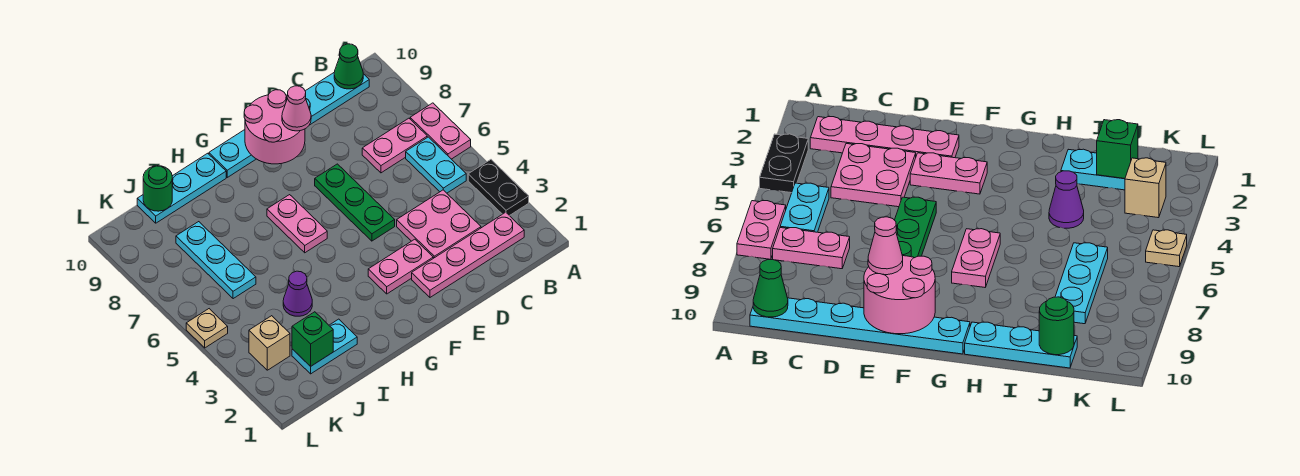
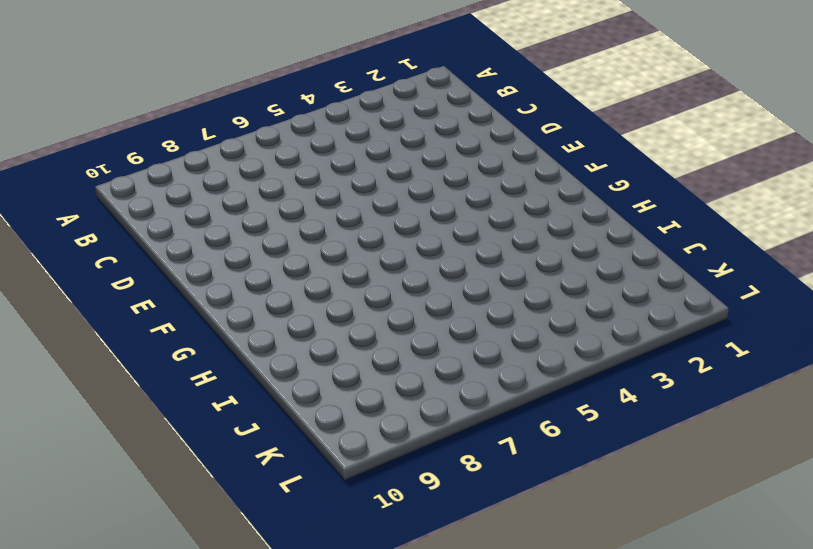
none -> black 1x2 plate [468,160,529,216]
none -> pink 1x2 plate [410,103,471,159]
none -> pink 1x4 plate [412,212,524,297]

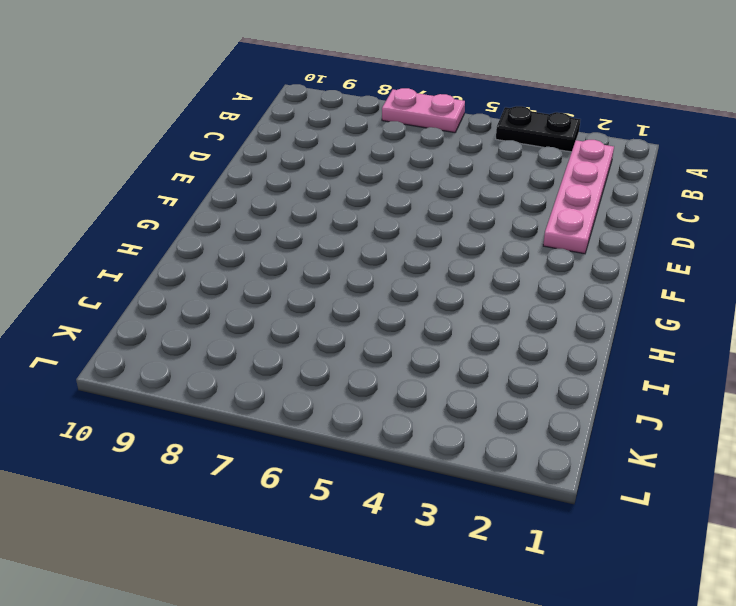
none -> cyan 1x2 plate [406,137,466,193]
none -> pink 1x2 plate [362,118,427,173]
none -> cyan 1x6 plate [209,73,369,177]

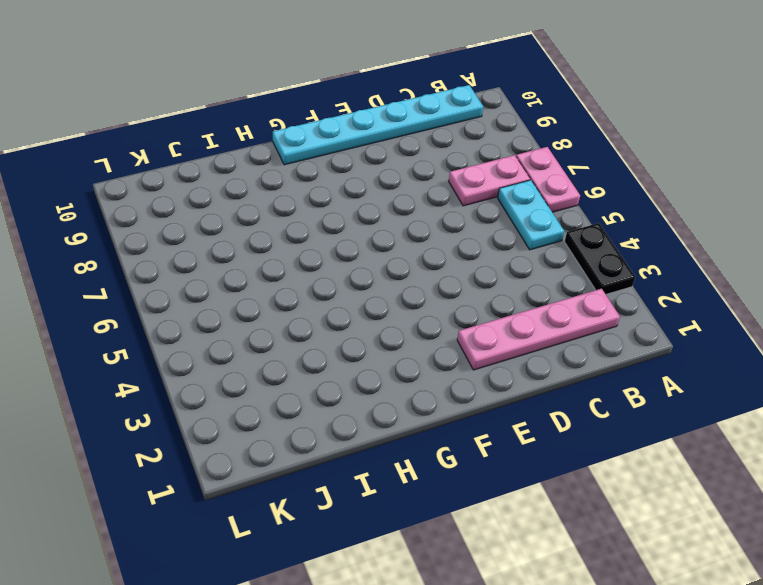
none -> pink 2x2 plate [397,190,481,258]
none -> pink 1x2 plate [368,239,433,294]
none -> green 1x3 plate [315,164,395,241]

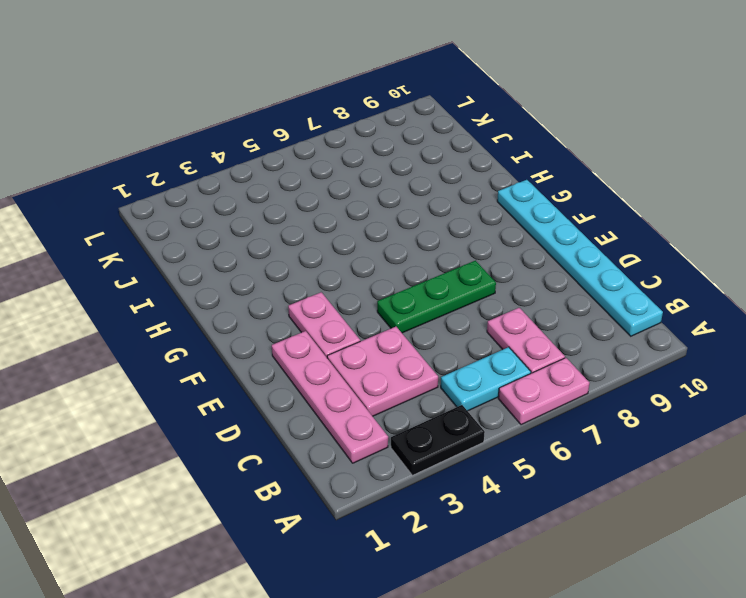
none -> pink 1x2 plate [267,195,327,253]
none -> cyan 1x3 plate [137,153,226,223]
none -> cyan 1x2 plate [292,319,357,374]

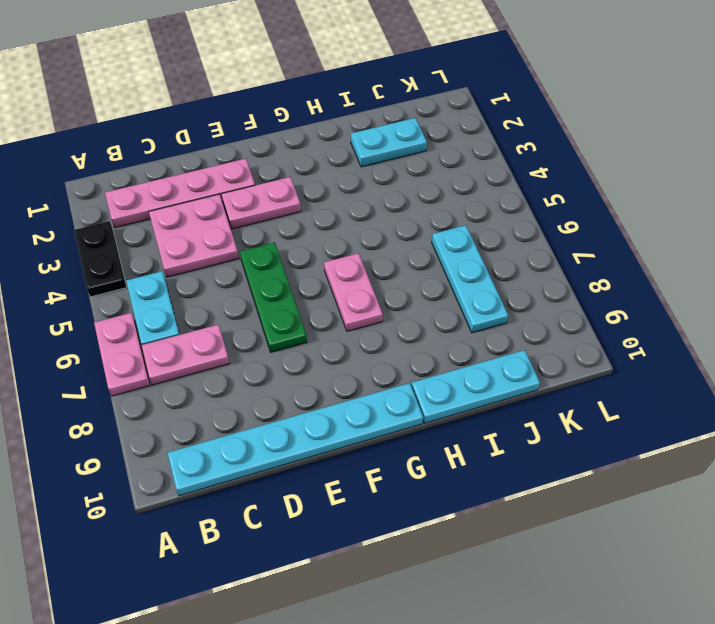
none -> purple 1x1 cone [283,271,312,316]
none -> tan 1x1 brick [249,316,290,370]
none -> tan 1x1 plate [186,309,228,348]

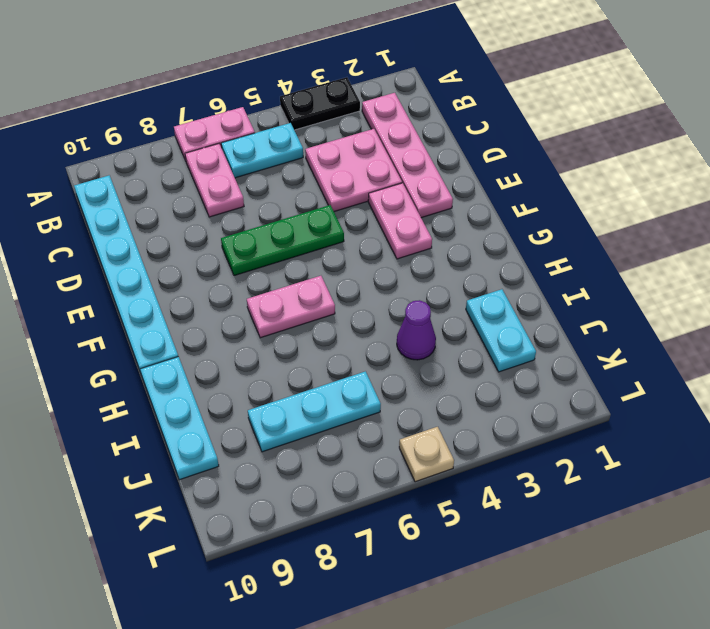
none -> tan 1x1 brick [249,316,290,370]
none -> green 1x1 cone [334,44,363,89]
none -> pink 2x2 round brick [244,90,305,164]

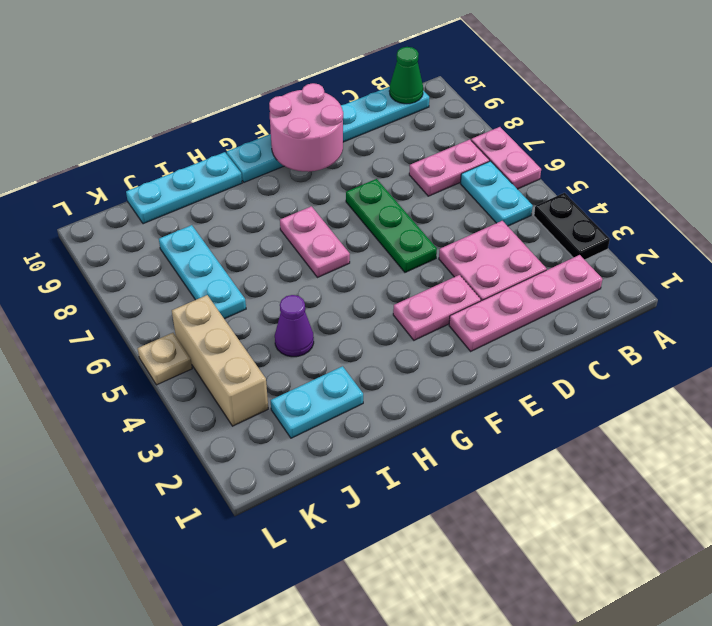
tan 1x3 brick [172,295,268,426] -> tan 1x1 brick [249,316,290,370]
none -> green 1x1 brick [292,312,333,366]
none -> green 1x1 round brick [143,166,172,211]
none -> pink 1x1 cone [282,86,311,131]

